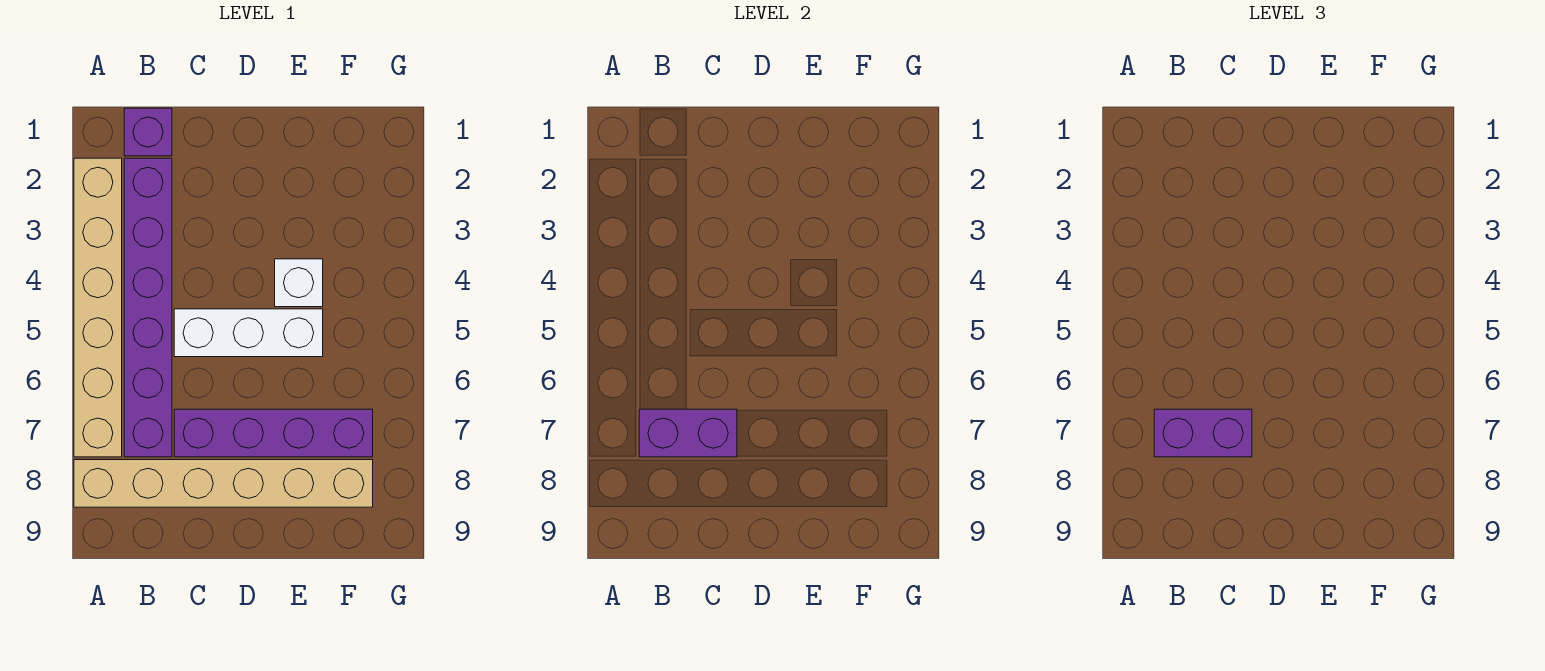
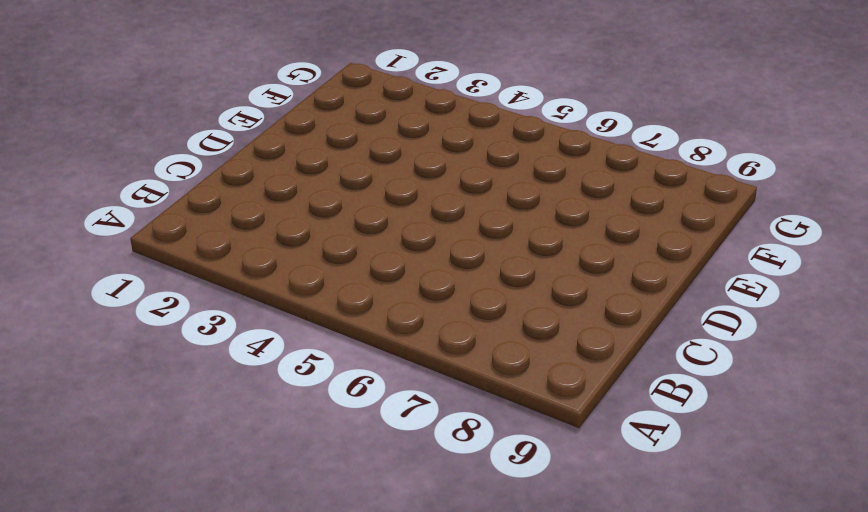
none -> tan 1x6 brick [74,158,122,457]
none -> tan 1x6 brick [74,460,373,507]

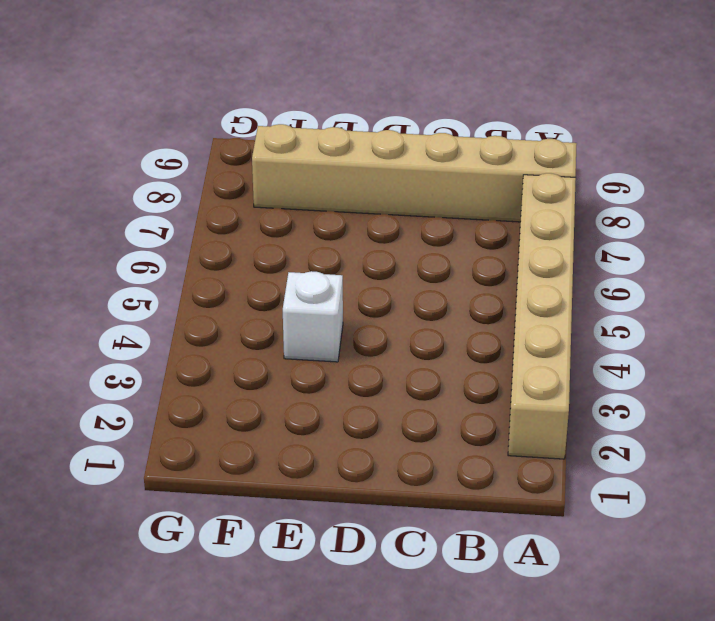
none -> purple 1x1 brick [124,108,172,156]
none -> purple 1x6 brick [124,158,172,457]

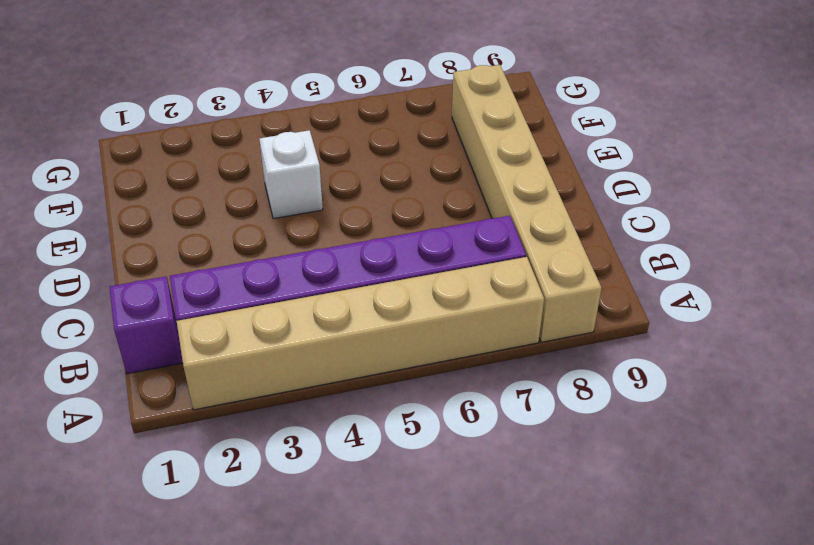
none -> white 1x3 brick [174,309,323,357]
none -> purple 1x4 brick [174,409,373,457]

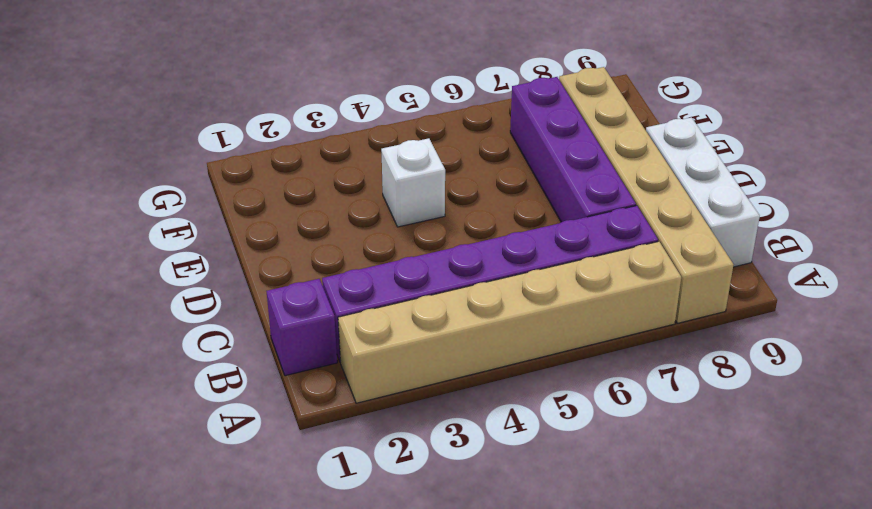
white 1x3 brick [646,117,760,267] -> white 1x3 brick moved to [174,309,323,357]
none -> purple 1x2 brick [639,409,737,457]
none -> purple 1x2 brick [1154,409,1252,457]

